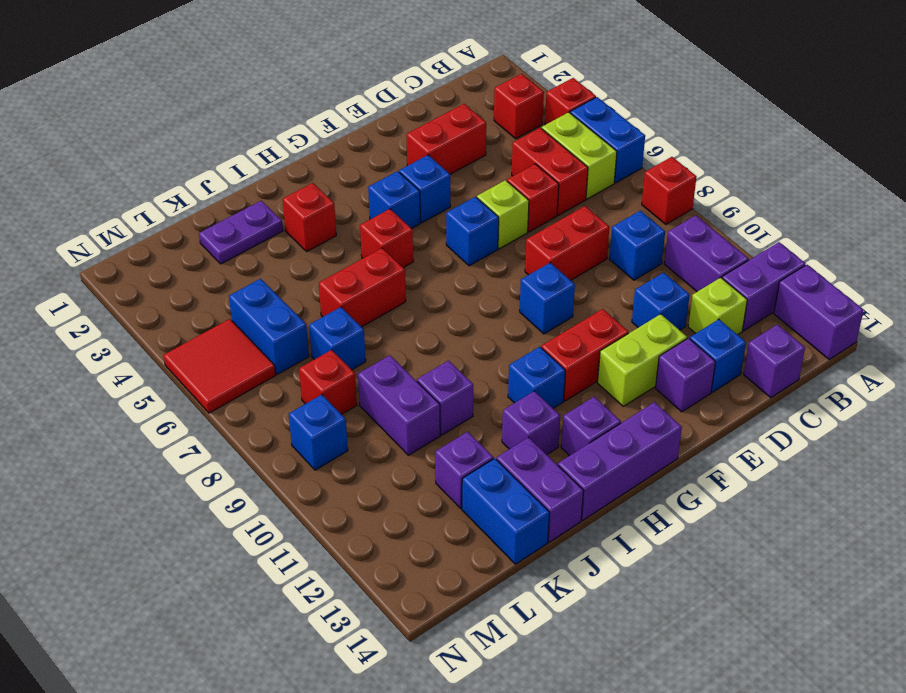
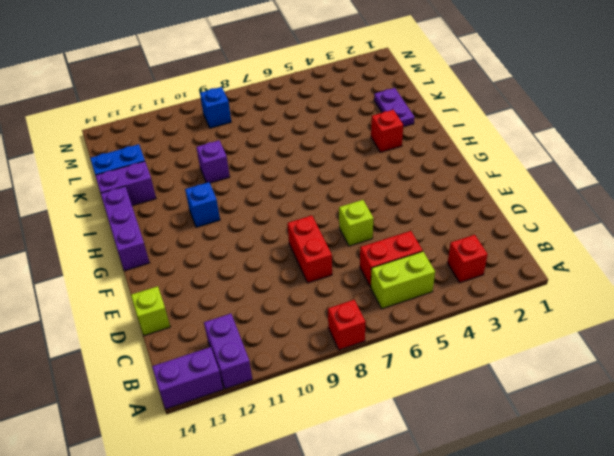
lime 1x1 brick [131,286,170,336] -> lime 1x1 brick moved to [688,278,747,335]
none -> red 1x1 brick [545,78,596,125]
none -> blue 1x2 brick [570,97,645,183]
none -> purple 1x2 brick [664,215,749,292]
none -> blue 1x1 brick [610,211,665,280]

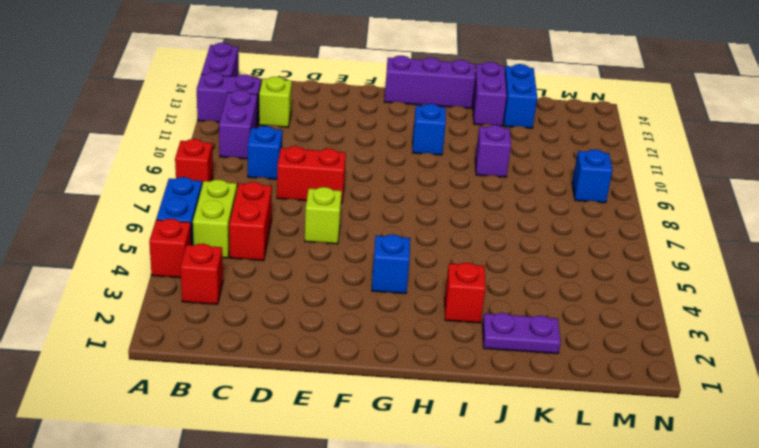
none -> purple 1x1 brick [744,324,805,398]
none -> red 1x2 brick [407,104,486,174]
none -> red 1x1 brick [507,164,559,232]
none -> blue 1x1 brick [632,273,690,330]

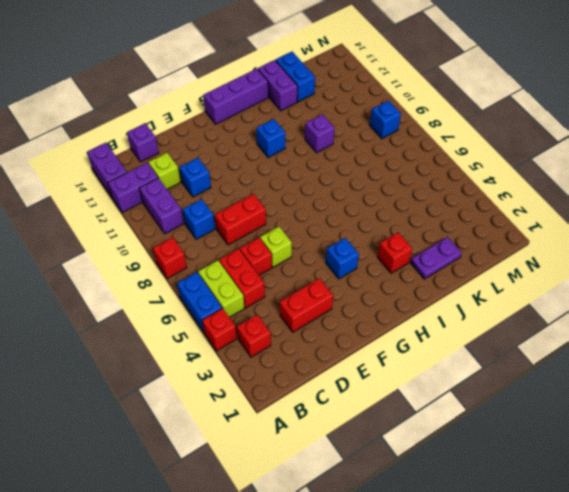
none -> blue 1x1 brick [690,319,746,392]
none -> lime 1x2 brick [598,314,687,406]
none -> purple 1x1 brick [655,338,715,412]
none -> blue 1x1 brick [399,155,450,223]

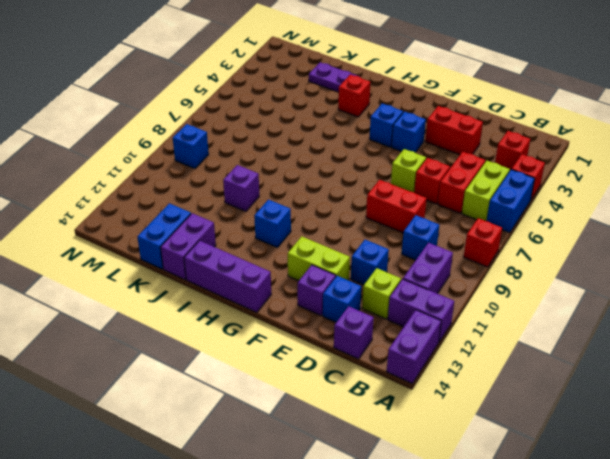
none -> blue 1x1 brick [446,197,499,266]
none -> blue 1x1 brick [520,263,575,334]
none -> red 1x2 brick [541,309,629,401]
none -> red 1x1 brick [360,209,413,268]

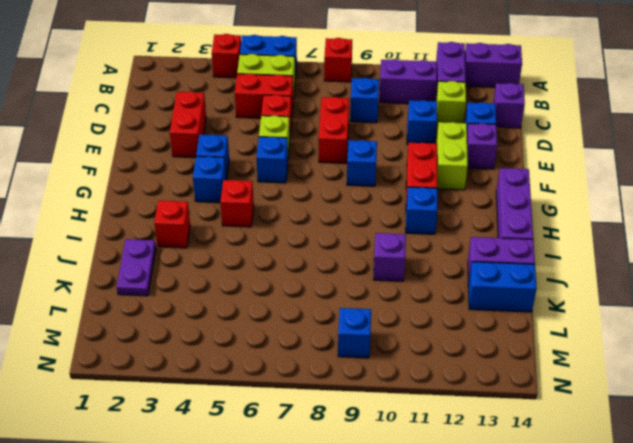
none -> red 1x1 brick [494,74,544,139]
none -> purple 1x1 brick [561,397,621,456]
none -> red 1x2 brick [319,248,406,327]
none -> purple 1x1 brick [502,391,560,455]

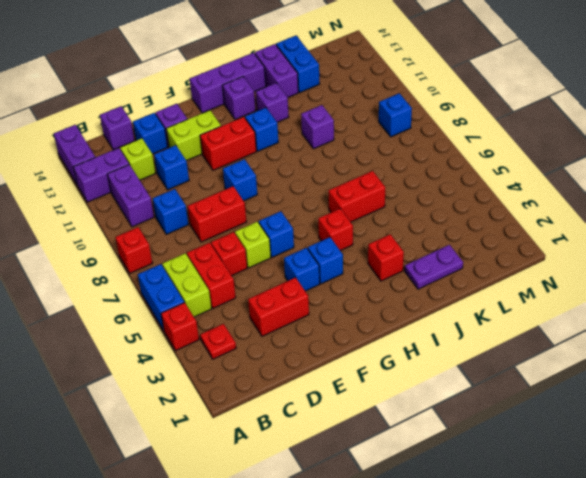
red 1x1 plate [200,324,236,359] -> red 1x1 brick [494,74,544,139]
none -> blue 1x1 brick [309,307,366,370]
none -> purple 1x2 brick [358,355,440,455]
none -> purple 1x1 brick [435,432,494,508]
none -> blue 1x2 brick [229,279,309,374]

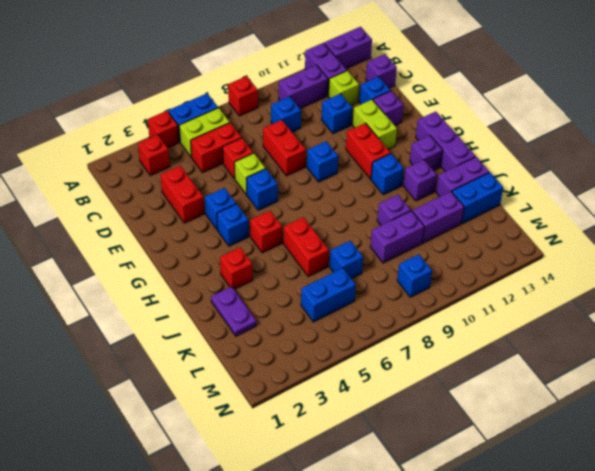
purple 1x2 brick [412,192,464,243] -> purple 1x1 brick [435,432,494,508]
none -> red 1x1 brick [299,350,357,415]
none -> red 2x2 tile [164,319,276,413]

